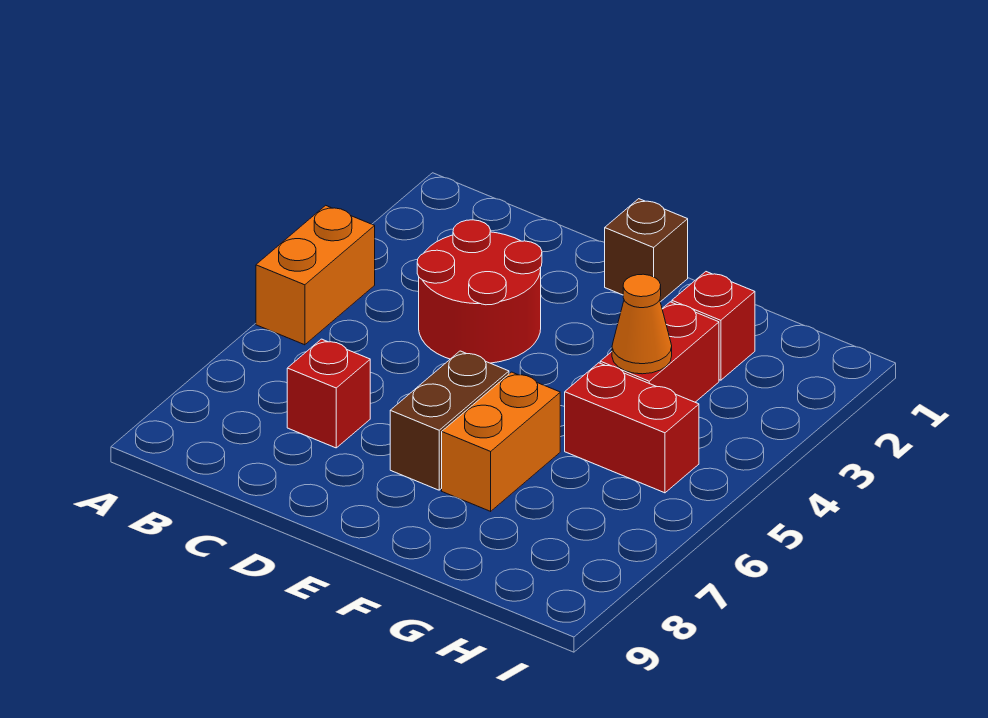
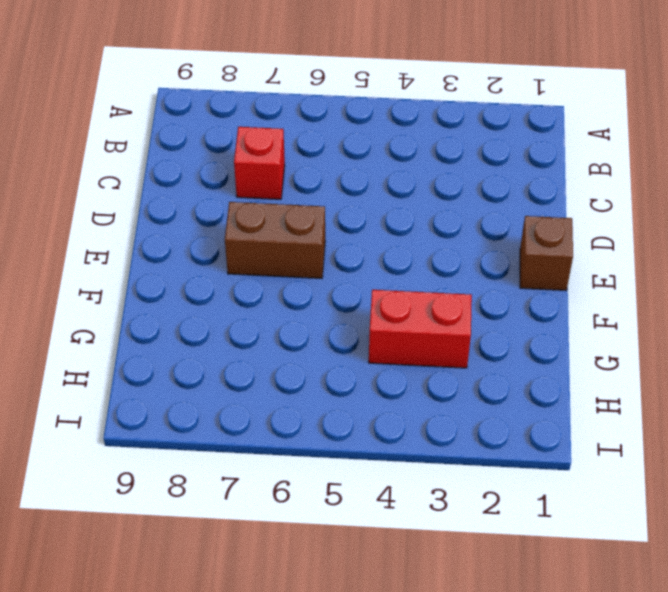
none -> orange 1x2 brick [256,205,375,345]
none -> red 2x2 round brick [417,220,542,363]

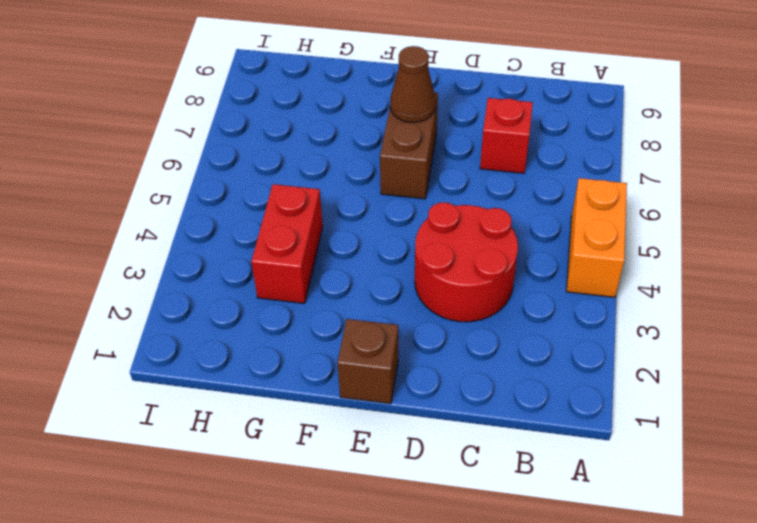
brown 1x1 cone [390,46,436,122] -> none
none -> orange 1x2 brick [442,372,560,511]
none -> red 1x1 brick [672,272,755,380]

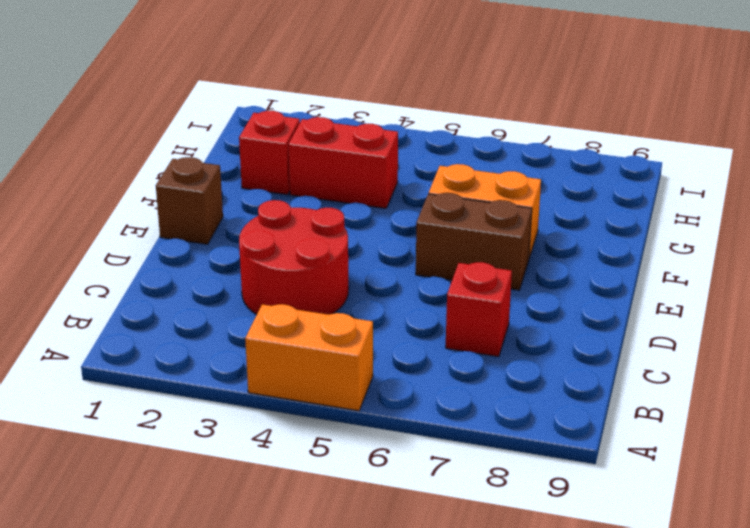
none -> red 1x2 brick [565,363,699,493]
none -> orange 1x1 cone [612,274,672,374]

